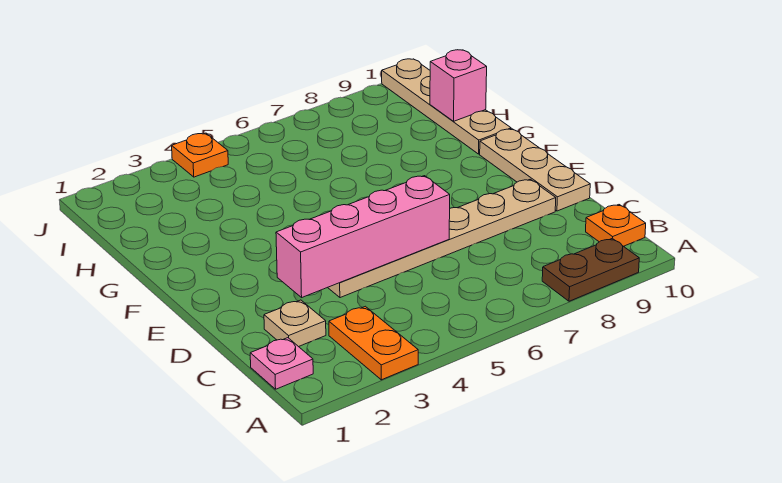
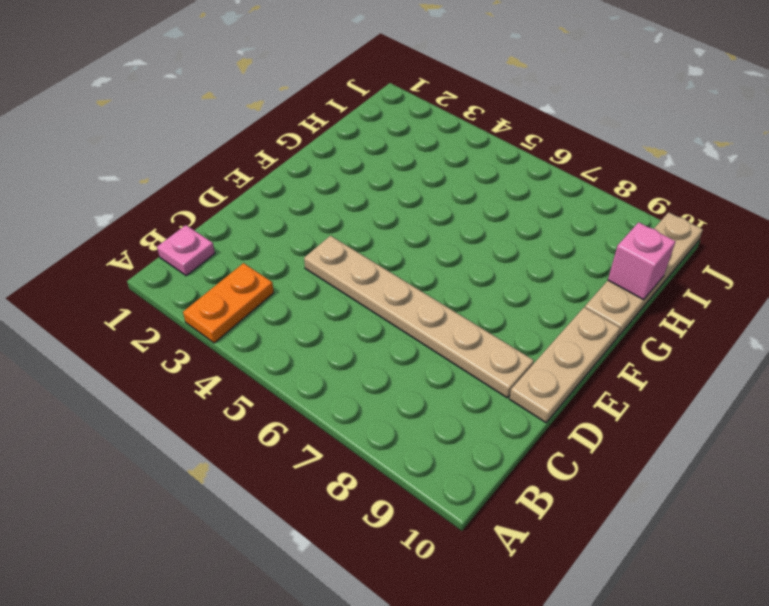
none -> brown 1x2 plate [542,238,639,301]
none -> orange 1x1 plate [586,205,646,246]

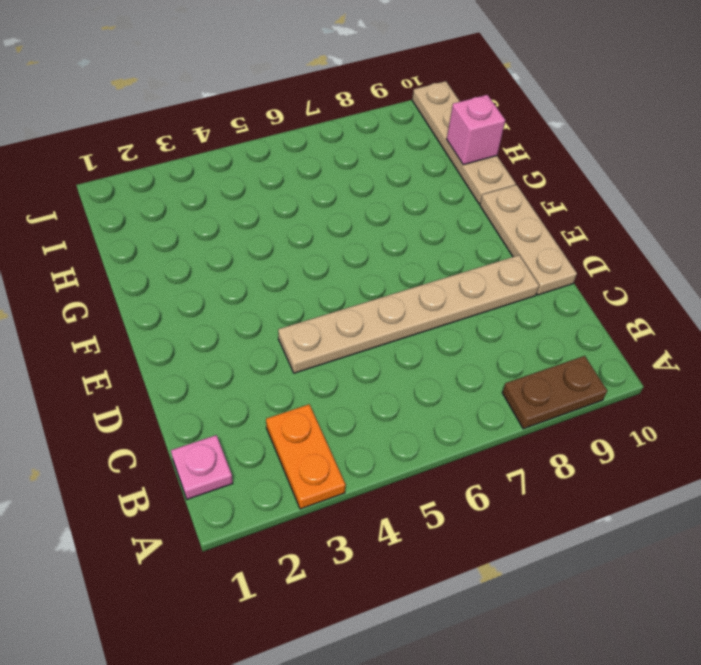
none -> orange 1x1 plate [586,205,646,246]
none -> tan 1x1 plate [264,300,326,347]

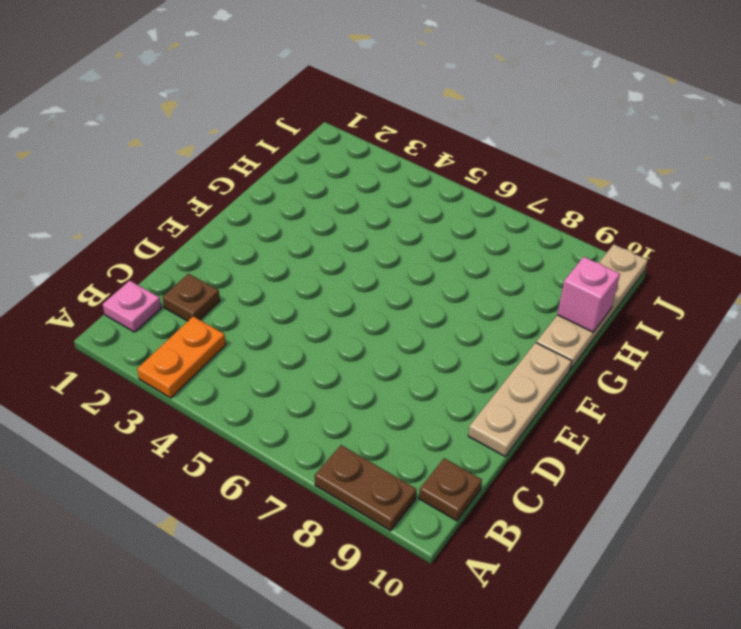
brown 1x1 plate [419,458,482,521] -> orange 1x1 plate [586,205,646,246]
brown 1x1 plate [162,274,220,321] -> tan 1x1 plate [264,300,326,347]
none -> tan 1x6 plate [328,179,556,298]
none -> orange 1x1 plate [172,133,228,177]

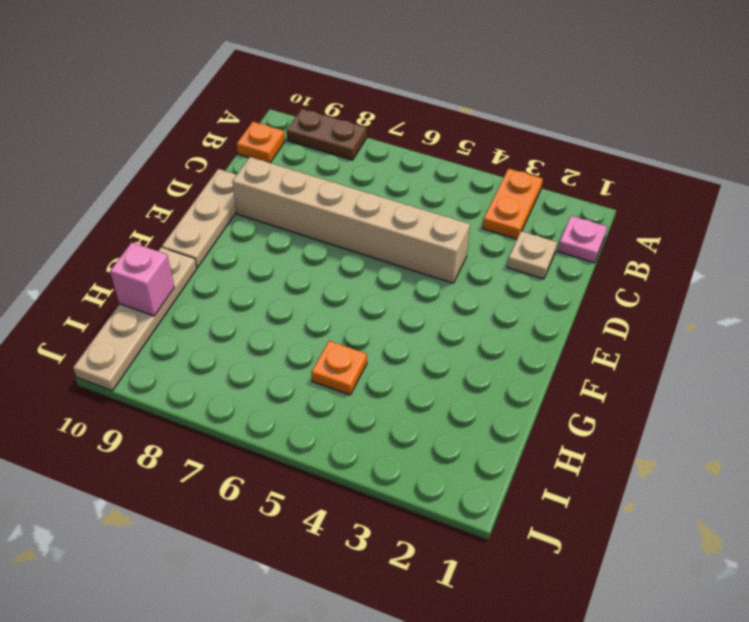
tan 1x6 brick [232,157,470,283] -> tan 1x6 plate [328,179,556,298]
orange 1x1 plate [311,341,367,395] -> orange 1x1 plate moved to [172,133,228,177]
none -> pink 1x4 brick [276,176,450,297]

